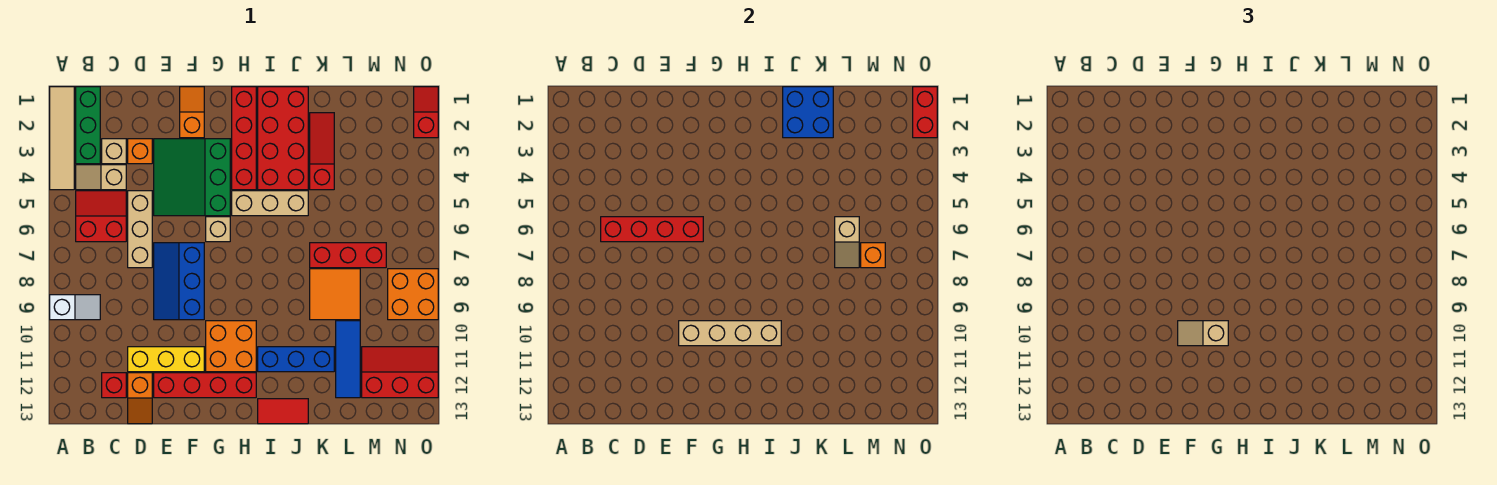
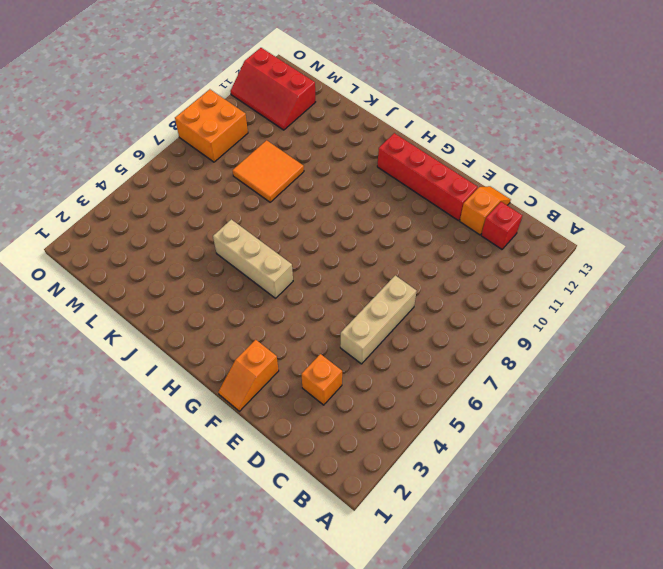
none -> tan 1x4 tile [50,87,74,190]
none -> white 1x2 slope [50,295,100,320]
none -> green 1x3 brick [76,87,100,164]
none -> tan 1x2 slope [76,165,126,190]

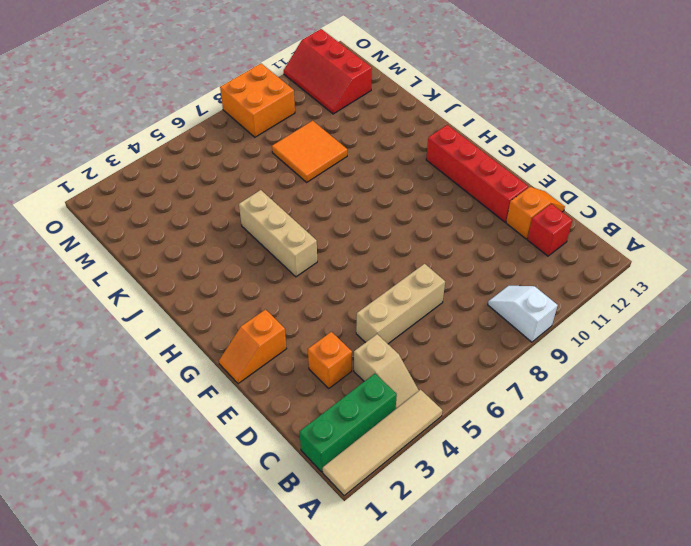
none -> red 2x2 slope [76,191,126,242]
none -> tan 1x1 brick [102,139,126,164]
none -> yellow 1x3 brick [128,347,204,372]
none -> green 3x3 slope [154,139,230,216]

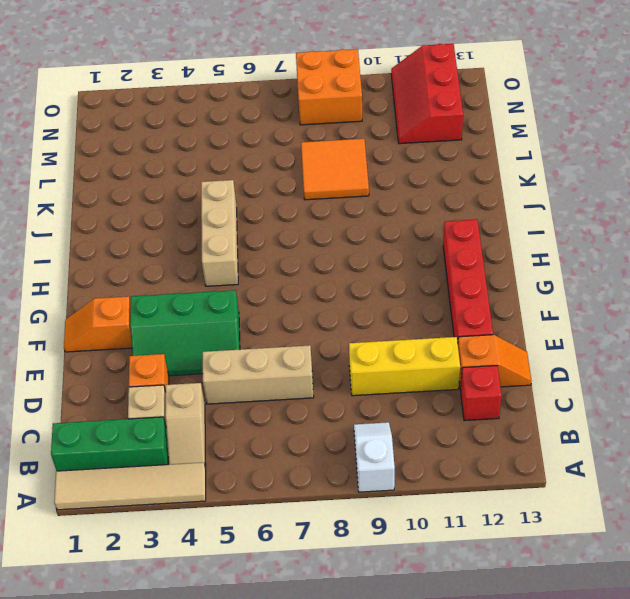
yellow 1x3 brick [349,337,460,396] -> yellow 1x3 brick turned to [128,347,204,372]
green 2x3 slope [130,290,240,376] -> green 3x3 slope [154,139,230,216]
none -> red 2x2 slope [76,191,126,242]
none -> blue 2x3 slope [154,243,204,320]
none -> tan 1x1 brick [206,217,230,242]
none -> orange 2x2 brick [206,321,256,372]

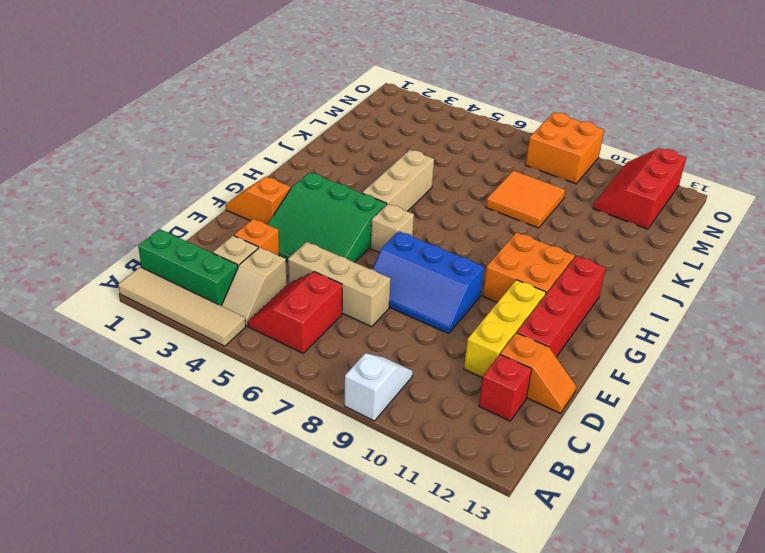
none -> red 1x4 brick [232,87,256,190]
none -> red 2x4 brick [258,87,308,190]
none -> blue 1x3 brick [258,347,334,372]
none -> red 1x2 tile [258,399,308,424]

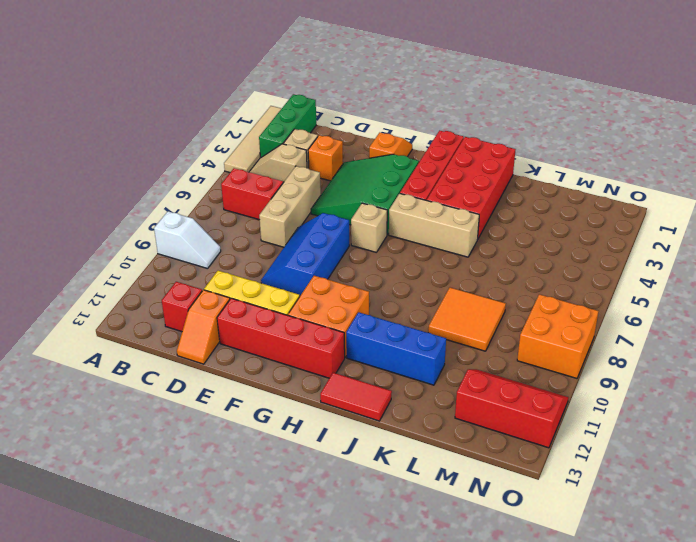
none -> red 1x3 slope [310,113,334,190]
none -> red 1x3 brick [310,243,386,268]
none -> blue 1x3 tile [336,321,360,398]
none -> red 1x2 slope [414,87,438,138]

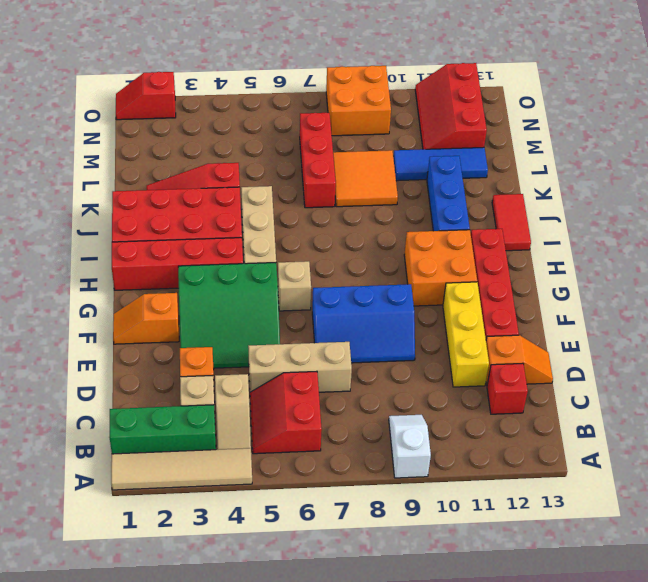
none -> red 1x4 brick [601,217,703,242]
none -> tan 1x4 brick [679,321,781,346]
none -> blue 2x2 brick [783,87,833,138]
none -> tan 1x2 slope [835,217,859,268]

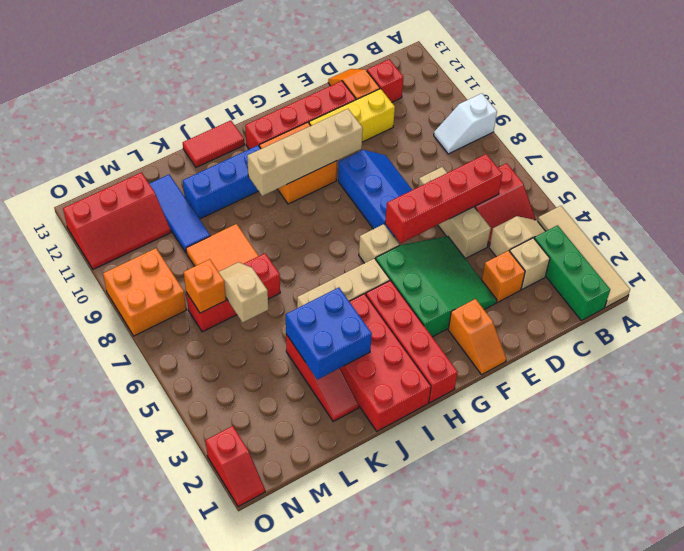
blue 2x2 brick [286,288,372,380] -> blue 2x2 brick moved to [783,87,833,138]
none -> red 1x2 brick [913,87,937,138]
none -> tan 1x2 slope [1178,321,1228,346]

